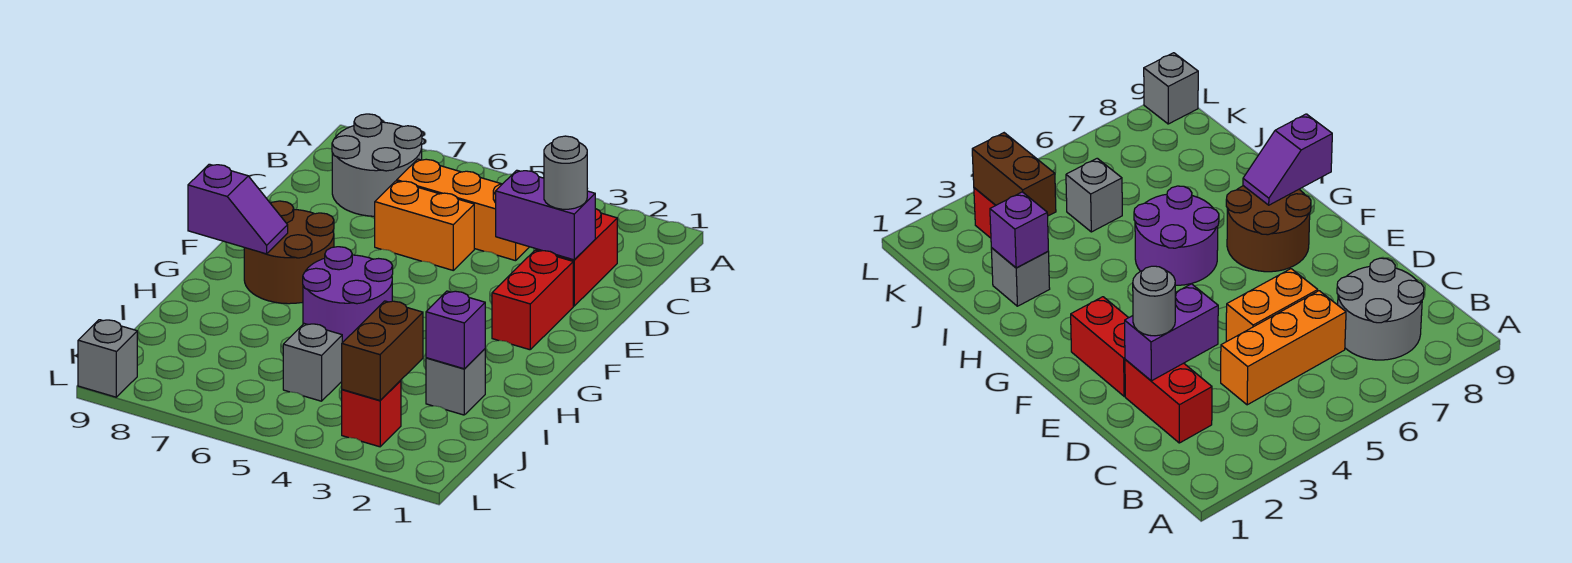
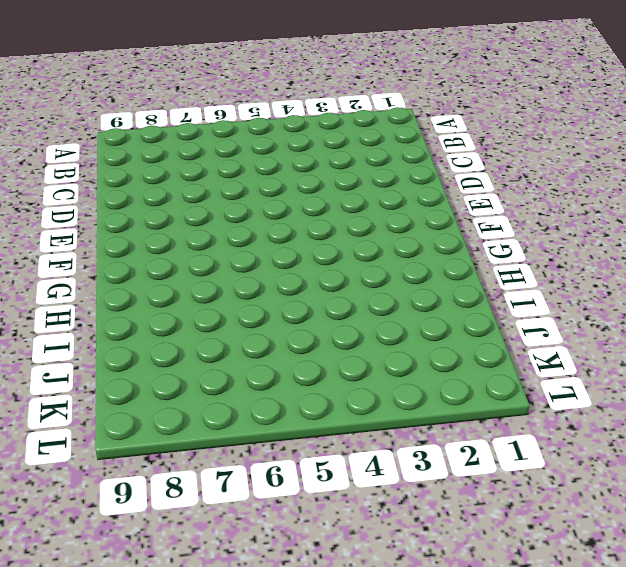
none -> grey 2x2 round brick [332,114,422,216]
none -> red 1x2 brick [536,209,617,306]
none -> orange 1x3 brick [397,159,529,261]

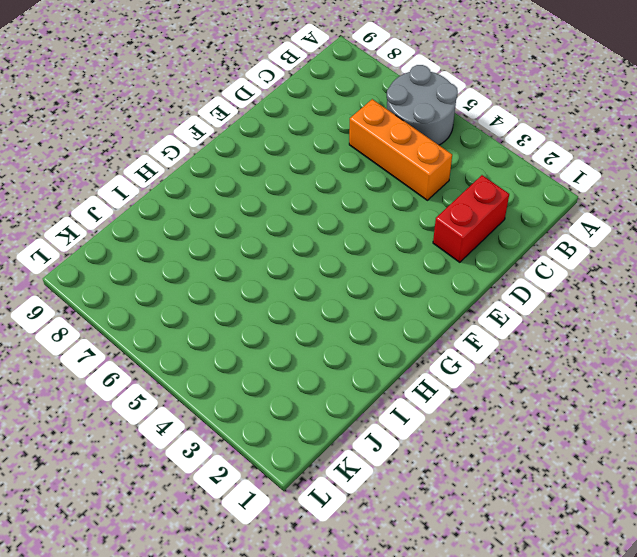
grey 2x2 round brick [387,65,458,145] -> grey 2x2 round brick moved to [332,114,422,216]
none -> orange 1x2 brick [375,181,474,270]
none -> red 1x2 brick [492,250,573,350]
none -> brown 2x2 round brick [244,201,334,304]

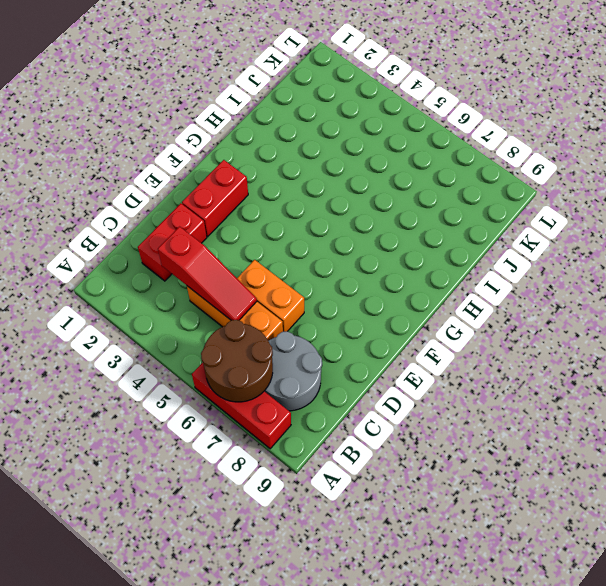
red 1x3 brick [192,363,291,449] -> none
brown 2x2 round brick [201,320,273,402] -> brown 2x2 round brick moved to [244,201,334,304]
red 1x3 slope [158,227,257,320] -> none
none -> purple 2x2 round brick [303,247,393,343]
none -> grey 1x1 brick [426,349,485,415]
none -> grey 1x1 brick [283,324,342,401]

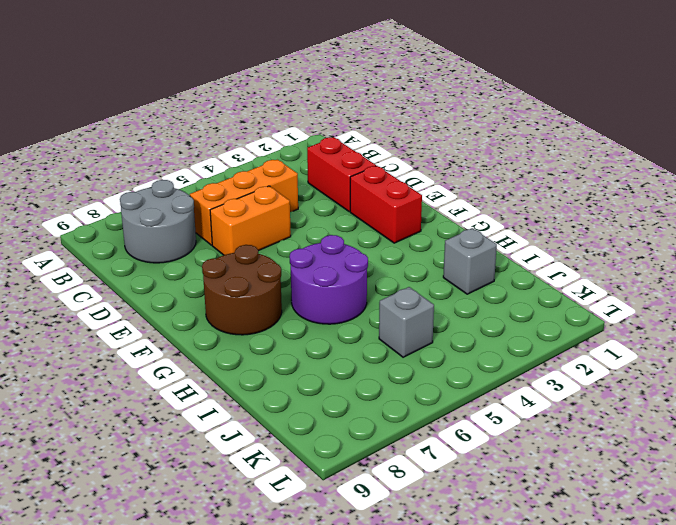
none -> red 1x1 brick [342,380,401,447]
none -> grey 1x1 brick [78,320,137,397]
none -> purple 1x2 brick [496,170,595,260]

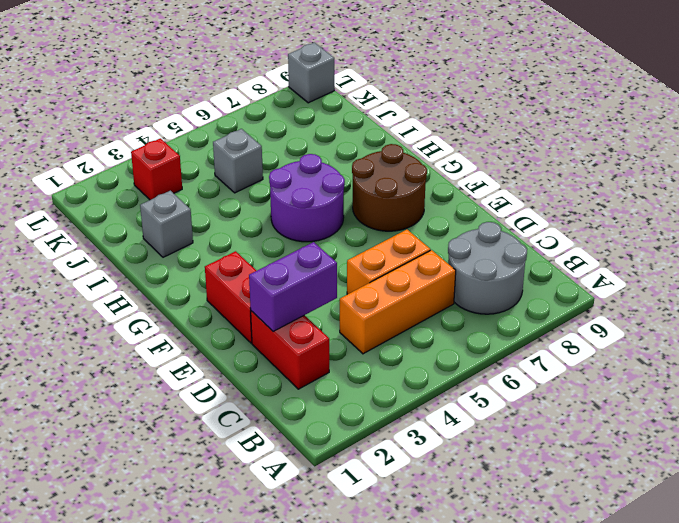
none -> purple 1x2 slope [188,164,288,254]
none -> purple 1x1 brick [426,291,485,369]
none -> brown 1x2 brick [342,301,423,400]

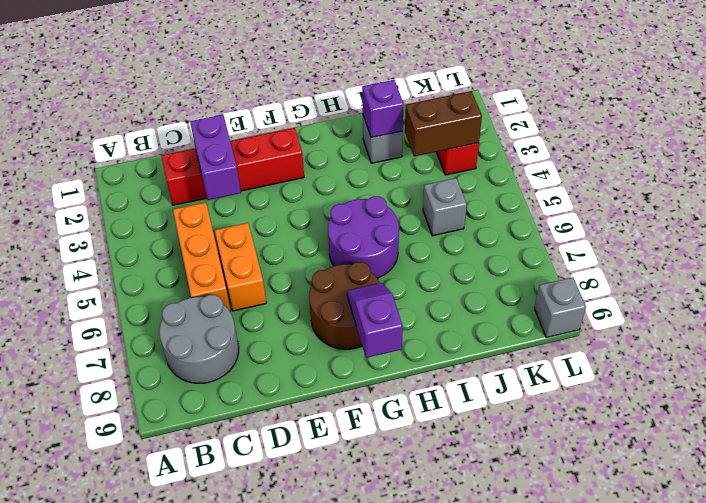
none -> grey 1x1 round brick [544,136,587,209]

